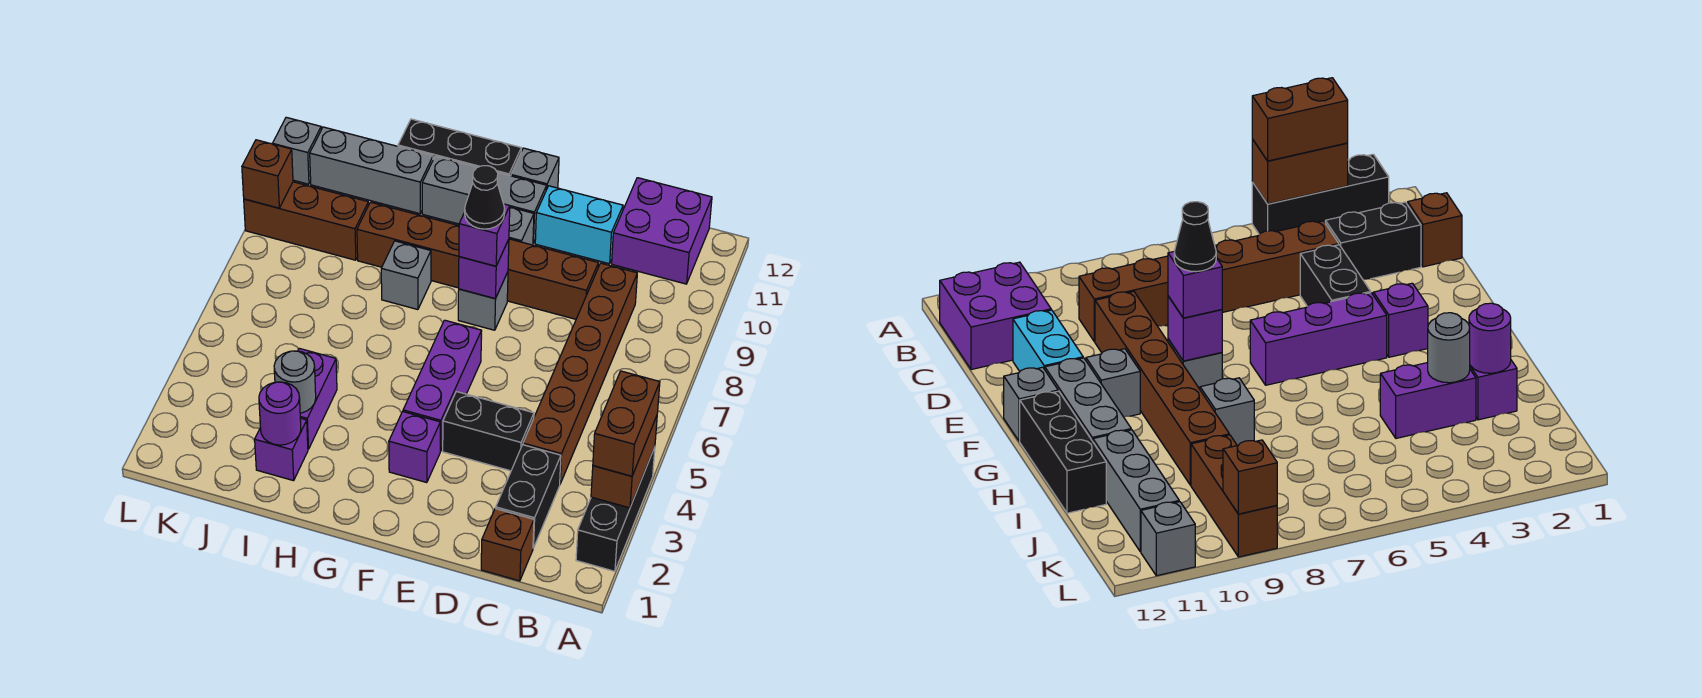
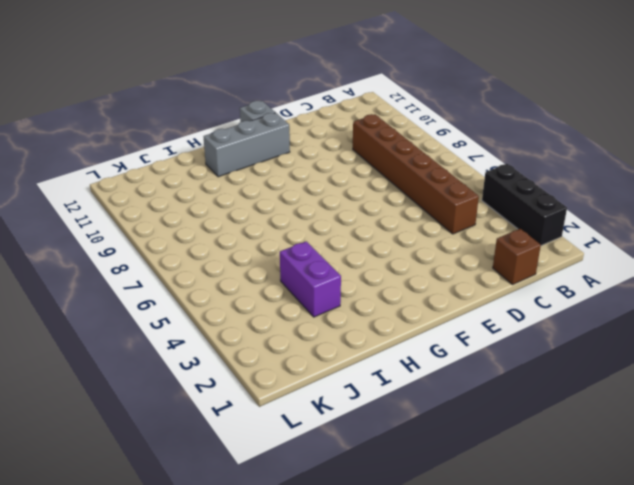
none -> purple 2x2 brick [612,178,712,284]
none -> black 1x2 brick [496,445,561,548]
none -> black 1x2 brick [443,392,534,471]

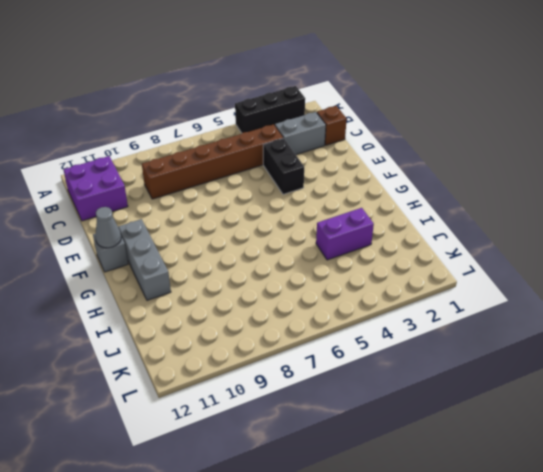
grey 1x2 brick [275,112,326,155] -> black 1x2 brick [496,445,561,548]
grey 1x1 cone [95,207,121,248] -> none
none -> brown 1x6 brick [357,202,598,319]
none -> cyan 1x2 brick [535,186,623,264]
none -> purple 1x1 brick [389,412,440,483]

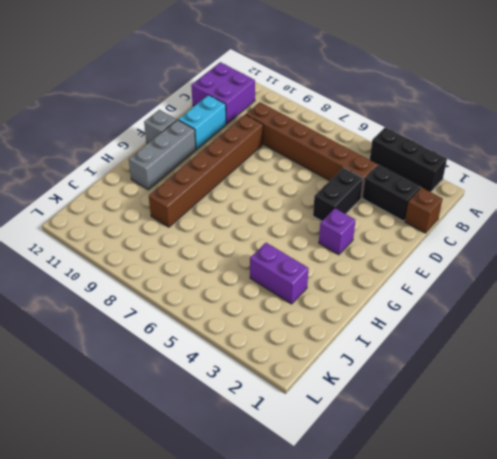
none -> purple 1x3 brick [403,320,482,451]
none -> grey 1x1 brick [458,272,508,330]
none -> grey 1x1 brick [509,207,534,245]

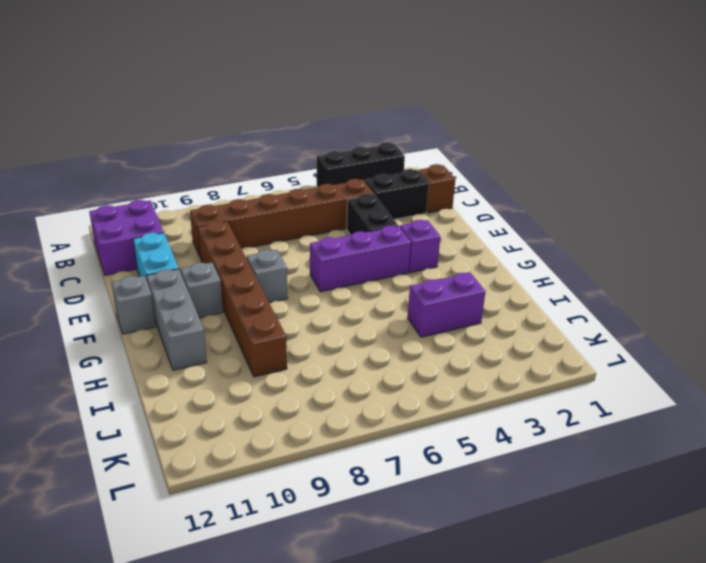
none -> black 1x3 brick [398,119,521,176]
none -> grey 1x1 brick [381,241,431,310]
none -> purple 1x1 brick [255,418,308,481]

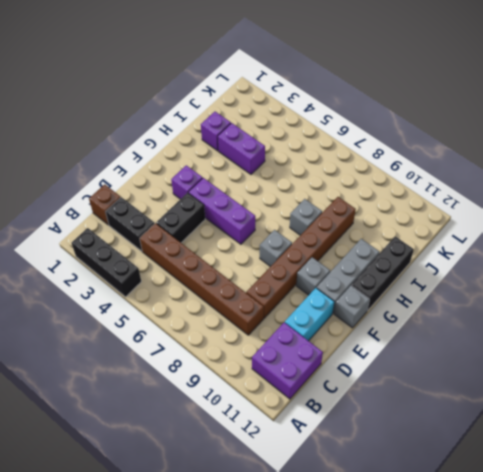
none -> grey 1x3 brick [310,127,433,214]
none -> brown 1x3 brick [244,182,368,260]
none -> grey 1x1 brick [272,117,321,184]

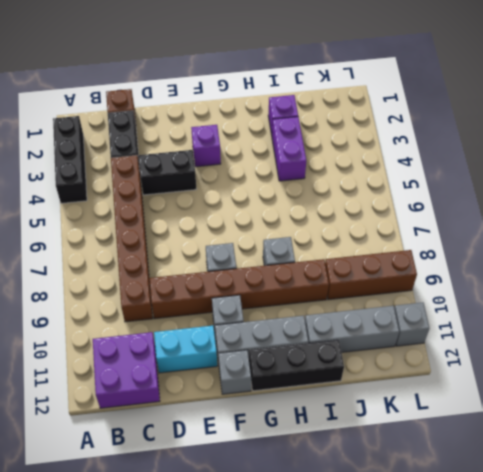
none -> purple 1x3 brick [403,320,482,451]
none -> brown 1x2 brick [591,416,657,508]
none -> purple 1x1 brick [459,239,509,299]

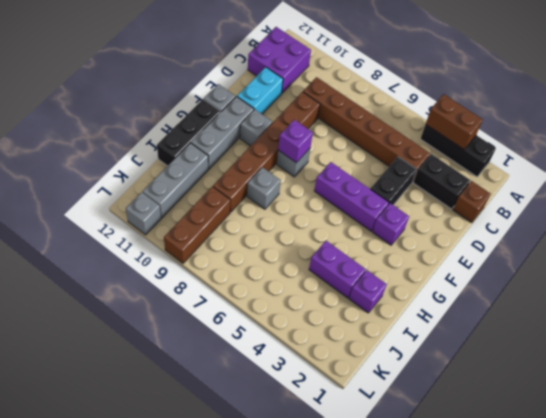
none -> purple 1x1 round brick [259,382,301,445]
none -> grey 1x1 round brick [274,351,316,413]
none -> brown 1x1 brick [242,140,293,208]

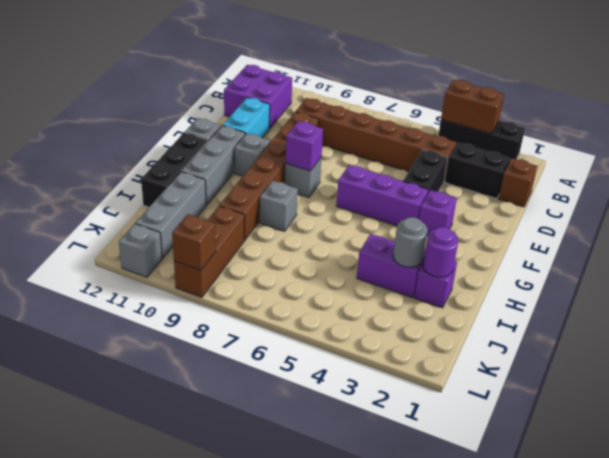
none -> brown 1x2 brick [593,371,660,476]
none -> purple 1x1 brick [459,204,510,266]
none -> black 1x1 cone [465,166,505,229]

